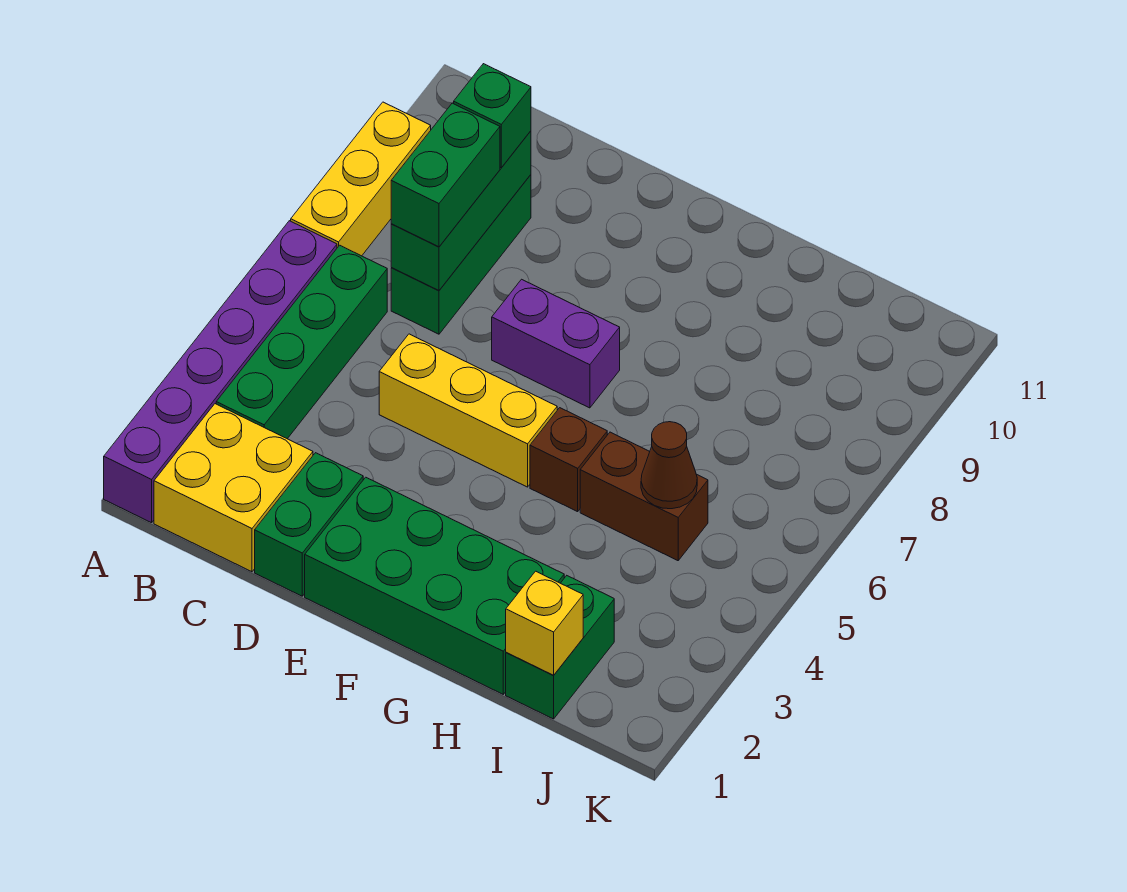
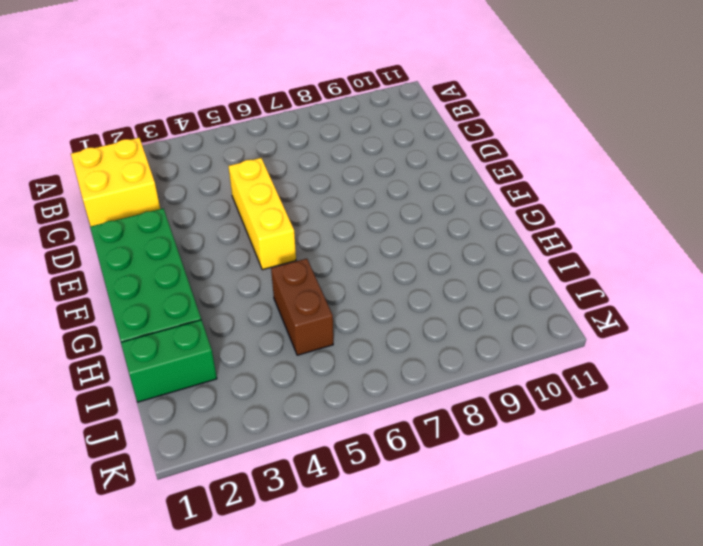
none -> purple 1x6 brick [104,221,337,523]
none -> yellow 1x3 brick [291,102,431,256]
none -> green 1x4 brick [216,245,387,439]

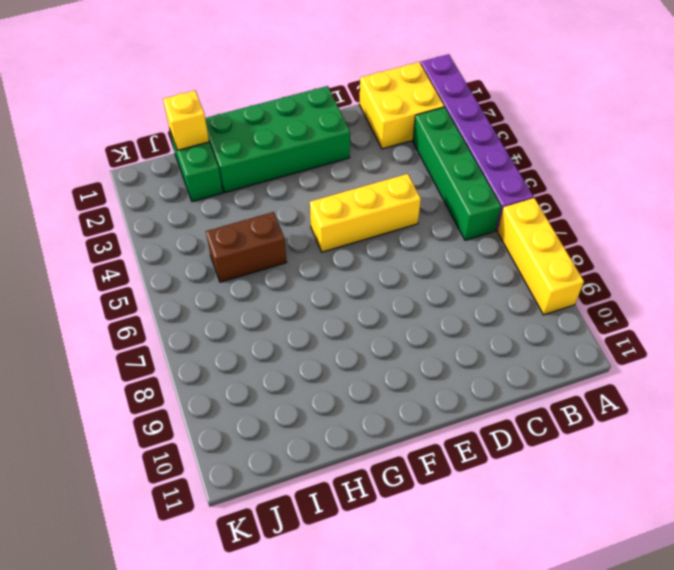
none -> green 1x3 brick [391,175,531,334]
none -> green 1x2 brick [255,453,363,596]
none -> purple 1x2 brick [492,279,620,408]

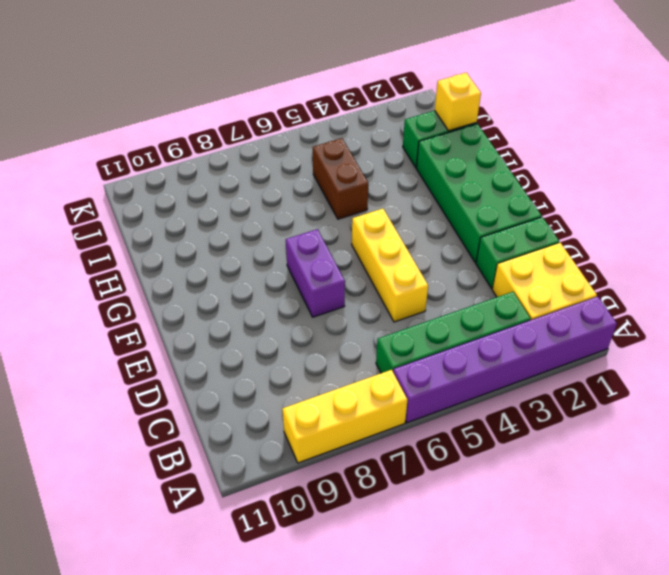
none -> green 1x3 brick [391,175,531,334]
none -> brown 1x1 brick [530,408,607,512]
none -> green 1x3 brick [391,131,531,290]

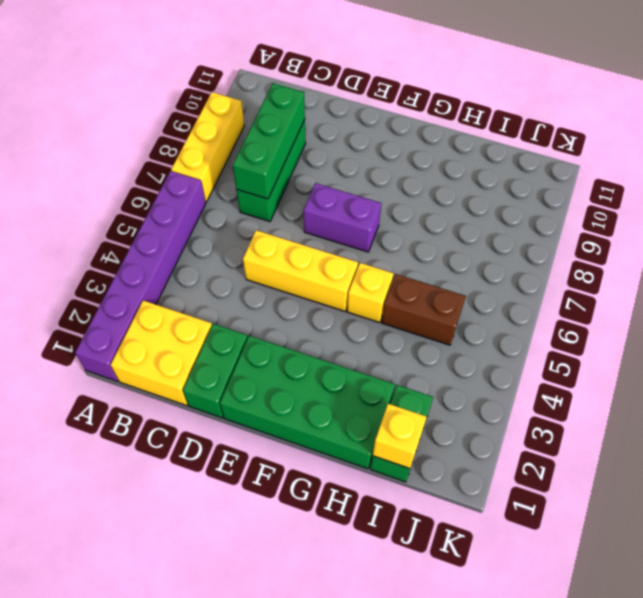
yellow 1x1 brick [347,263,394,323] -> brown 1x1 brick [530,408,607,512]
none -> green 1x4 brick [216,245,387,439]
none -> brown 1x1 cone [641,422,697,509]
none -> green 1x2 brick [391,103,500,247]

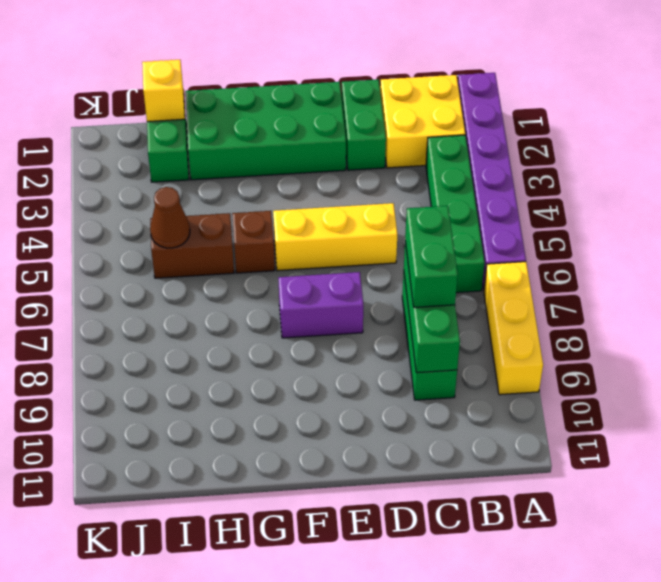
none -> green 1x1 brick [454,64,531,168]

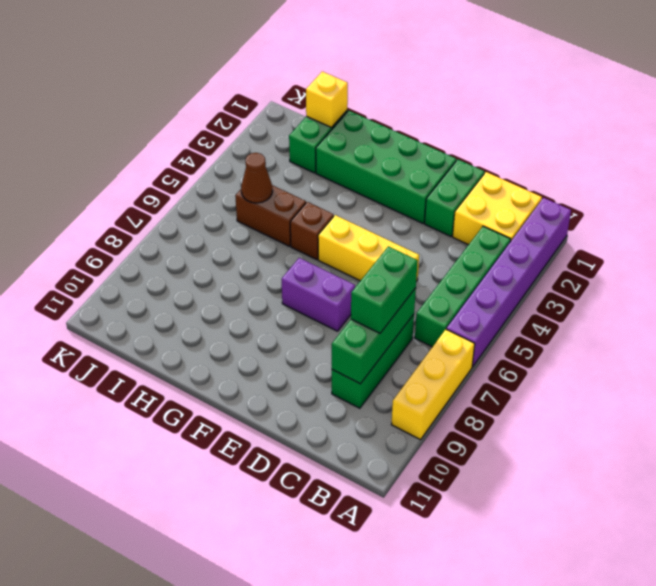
none -> green 1x1 brick [454,64,531,168]

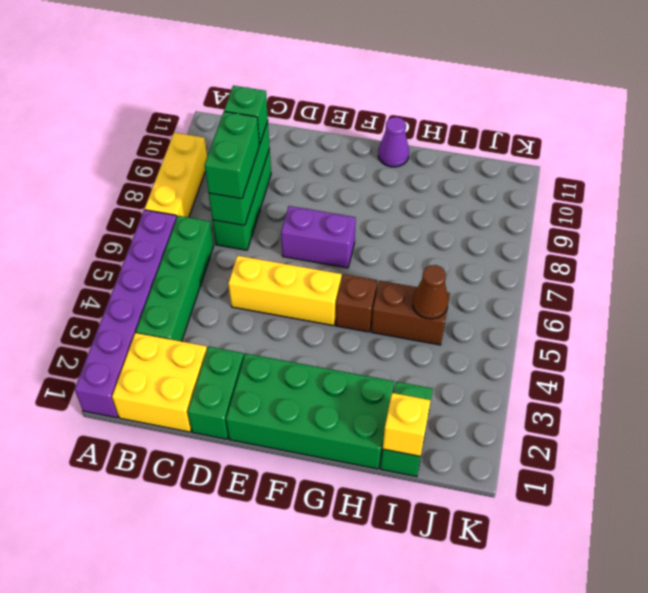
purple 1x1 cone [378,117,409,167] -> none

